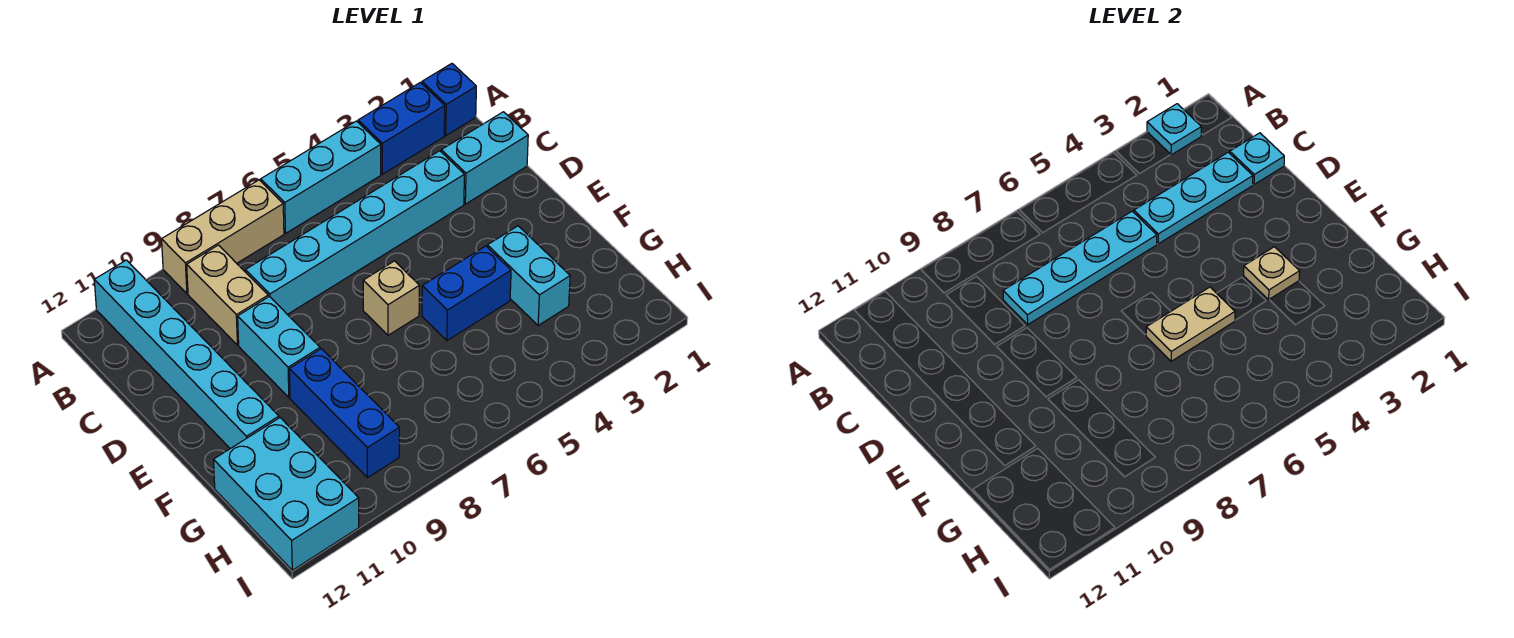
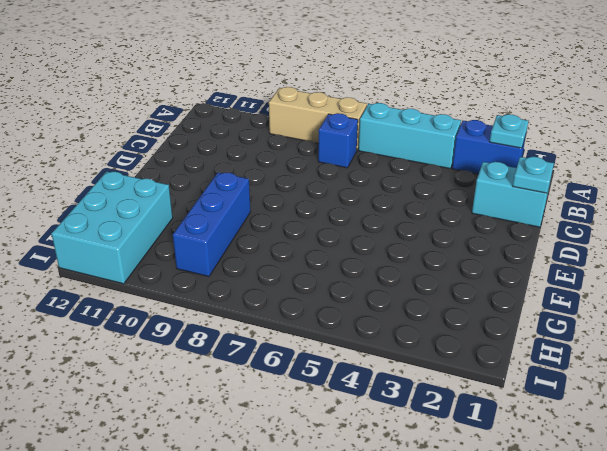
blue 1x1 brick [318,113,358,168] -> blue 1x1 brick moved to [422,64,476,135]
none -> cyan 1x6 brick [94,260,279,449]
none -> tan 1x2 brick [187,245,268,345]
none -> cyan 1x6 brick [245,151,464,314]

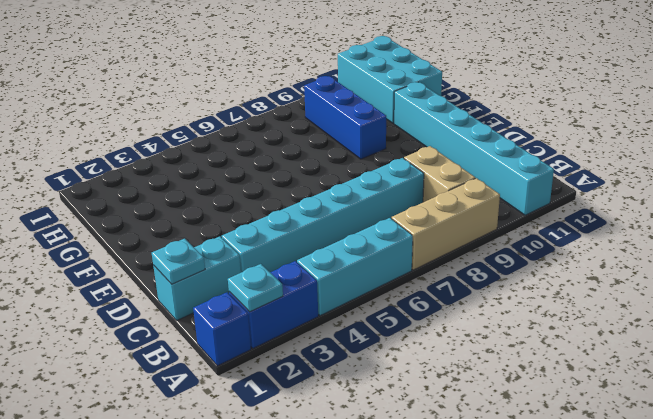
none -> cyan 1x2 brick [238,297,320,397]
none -> tan 1x1 brick [363,261,419,335]
none -> cyan 1x2 brick [487,226,570,326]

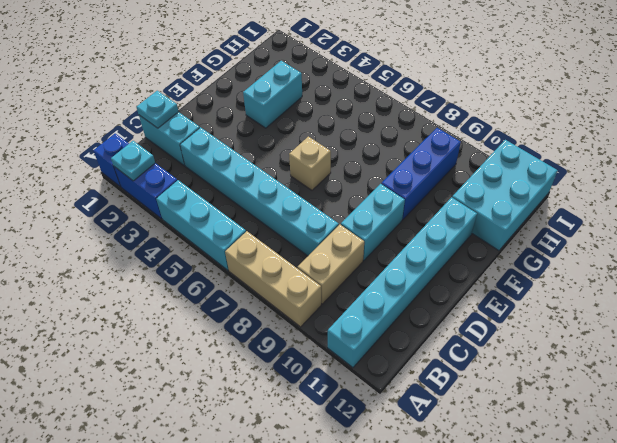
none -> blue 1x2 brick [422,246,511,341]
none -> cyan 1x3 plate [1134,152,1253,244]
none -> cyan 1x4 plate [1003,211,1157,324]

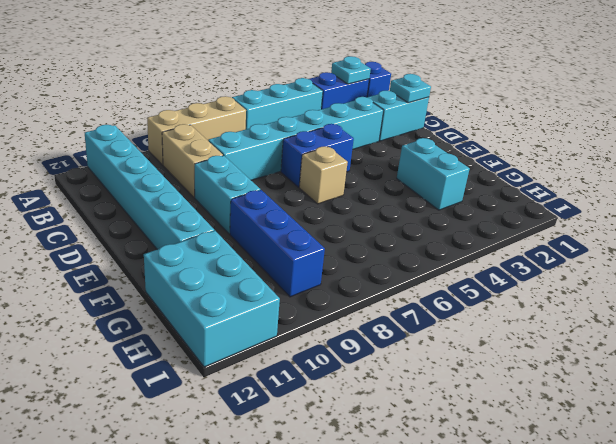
blue 1x2 brick [281,124,354,187] -> blue 1x2 brick moved to [422,246,511,341]
none -> cyan 1x3 plate [1134,152,1253,244]
none -> cyan 1x4 plate [1003,211,1157,324]
none -> tan 1x1 plate [1244,247,1300,300]

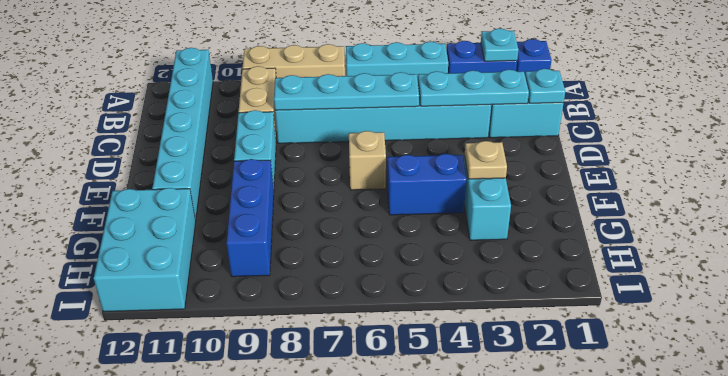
none -> tan 1x2 plate [1146,287,1235,361]

